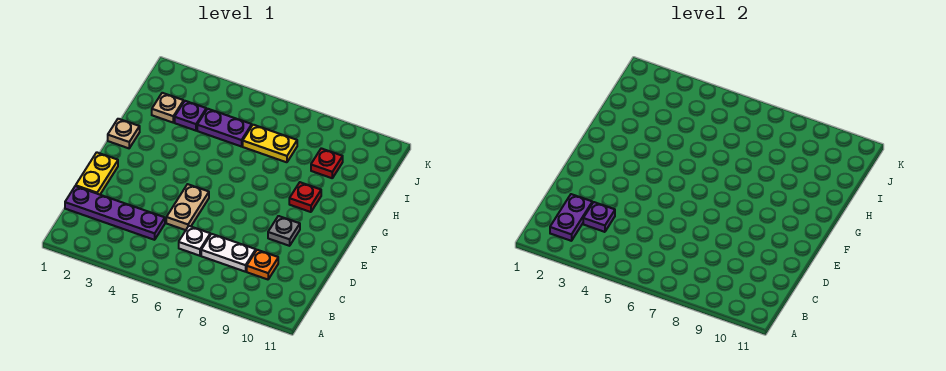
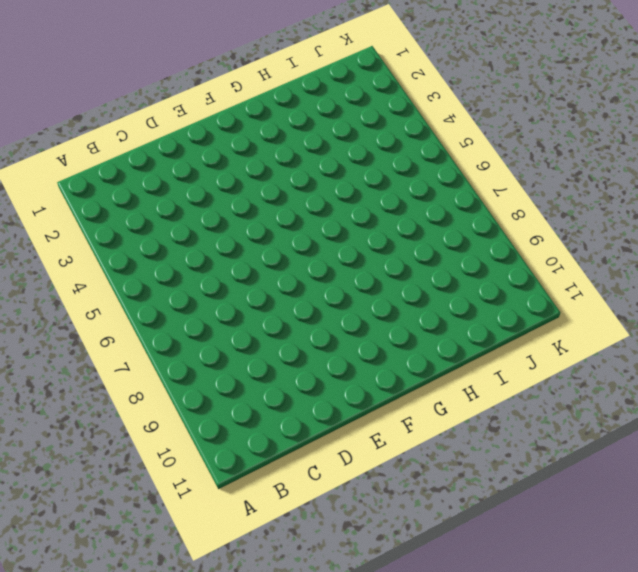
none -> purple 1x4 plate [65,186,165,240]
none -> white 1x1 plate [179,226,210,256]
none -> white 1x2 plate [201,234,256,272]

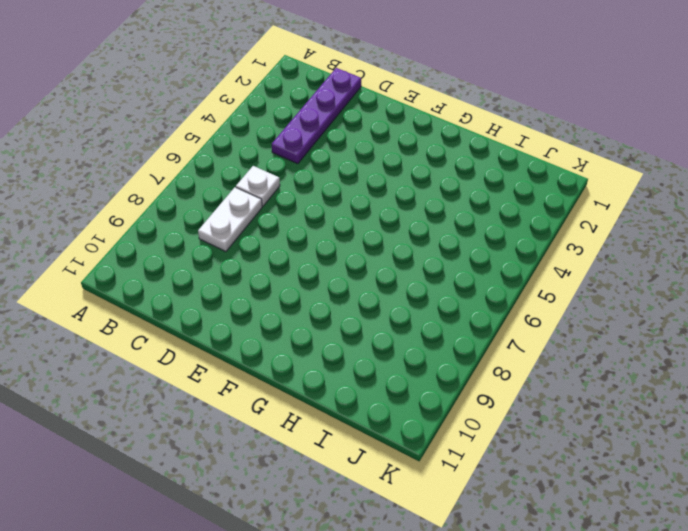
none -> orange 1x1 plate [247,250,278,279]
none -> yellow 1x2 plate [76,152,118,195]
none -> tan 1x2 plate [166,184,209,230]

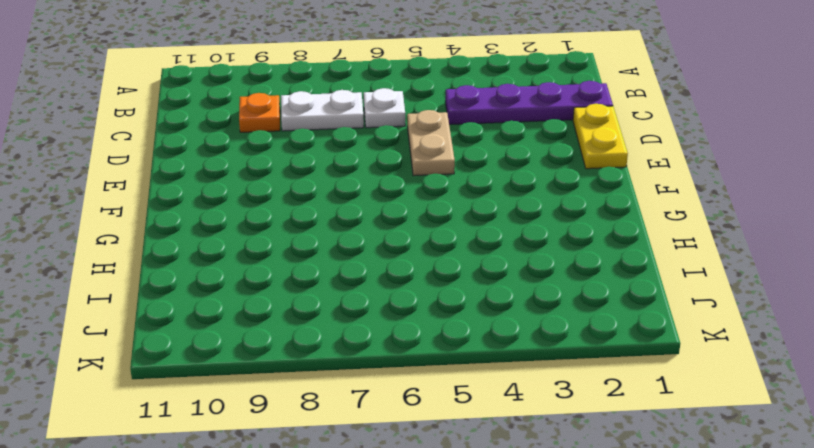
none -> grey 1x1 plate [268,216,300,246]
none -> tan 1x1 plate [108,119,140,148]
none -> red 1x1 plate [289,182,321,212]

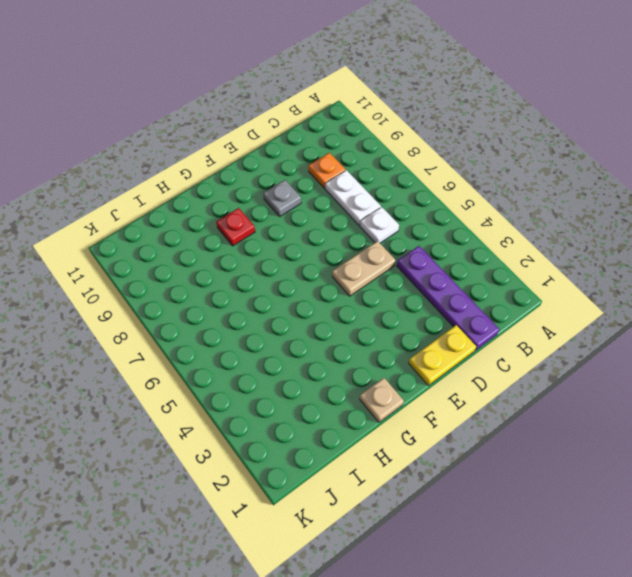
none -> tan 1x1 plate [152,93,184,122]
none -> purple 1x1 plate [175,101,206,131]
none -> purple 1x2 plate [197,109,252,147]

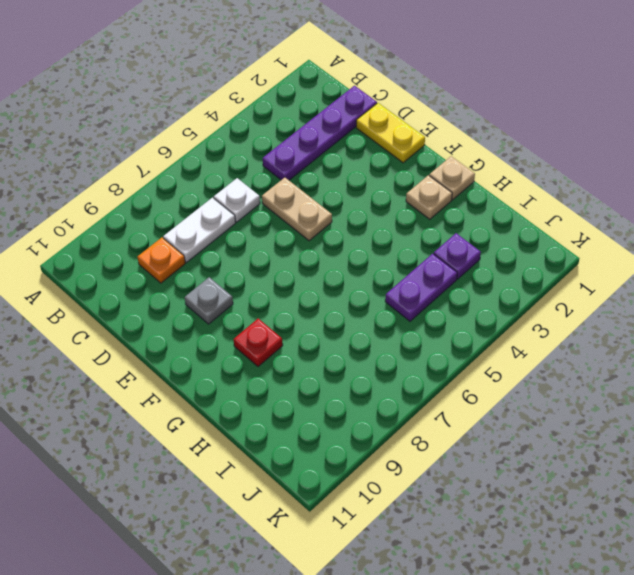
tan 1x1 plate [406,175,452,219] -> tan 1x1 plate moved to [152,93,184,122]
none -> yellow 1x2 plate [243,125,297,162]
none -> red 1x1 plate [311,148,343,178]
none -> purple 1x2 plate [550,194,592,241]

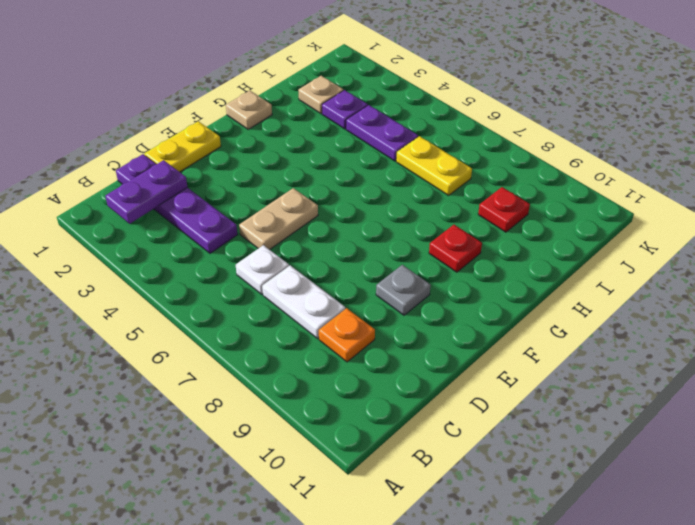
none -> purple 1x1 plate [583,202,615,232]

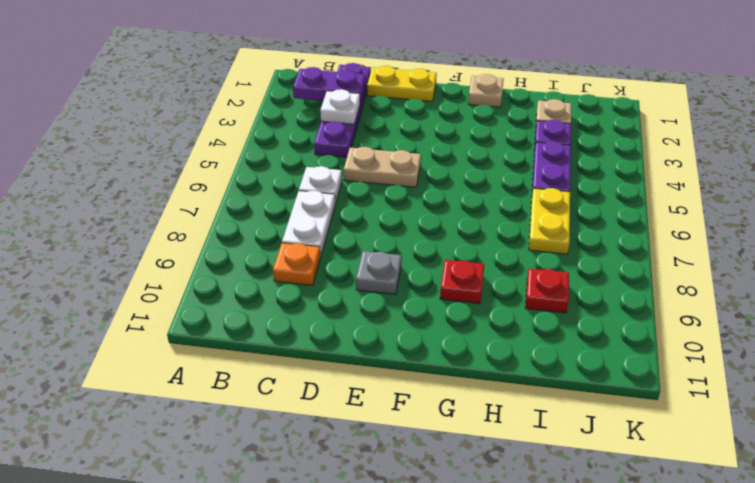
white 1x1 plate [320,89,360,124] -> purple 1x1 plate [583,202,615,232]

